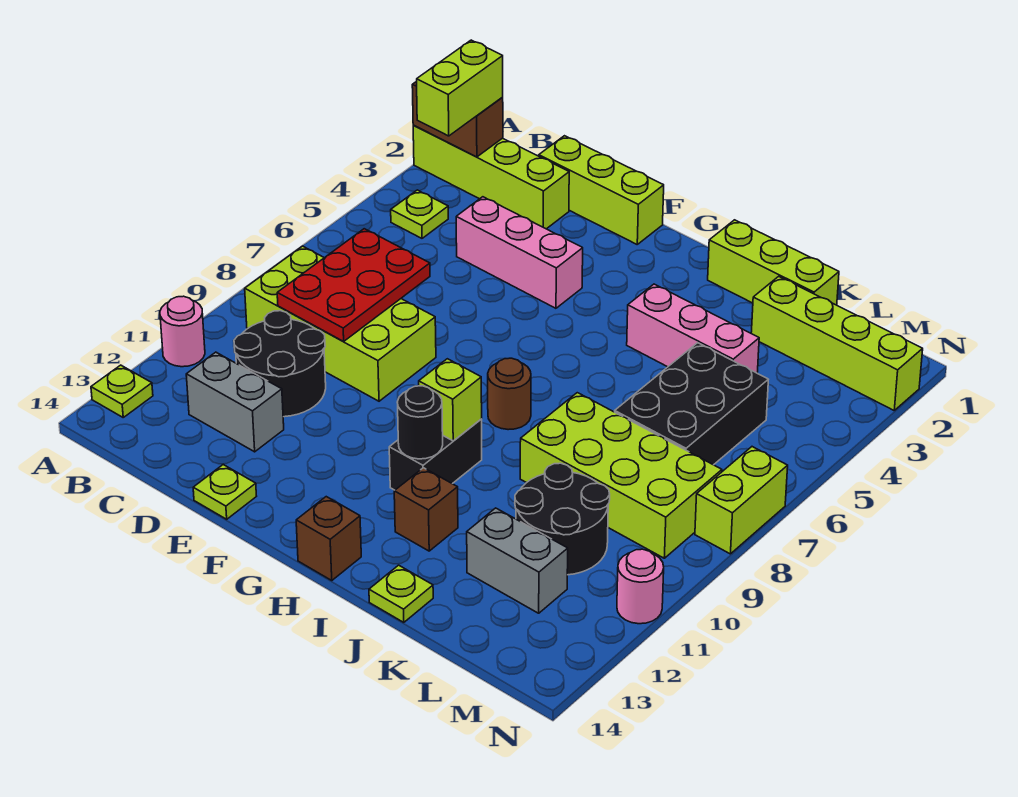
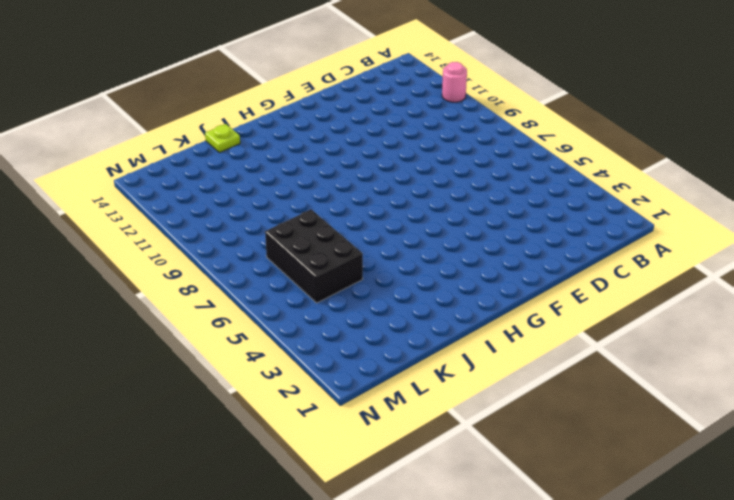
none -> lime 1x4 brick [413,125,569,229]
none -> lime 1x1 plate [91,365,153,417]
none -> lime 1x1 plate [391,190,448,238]

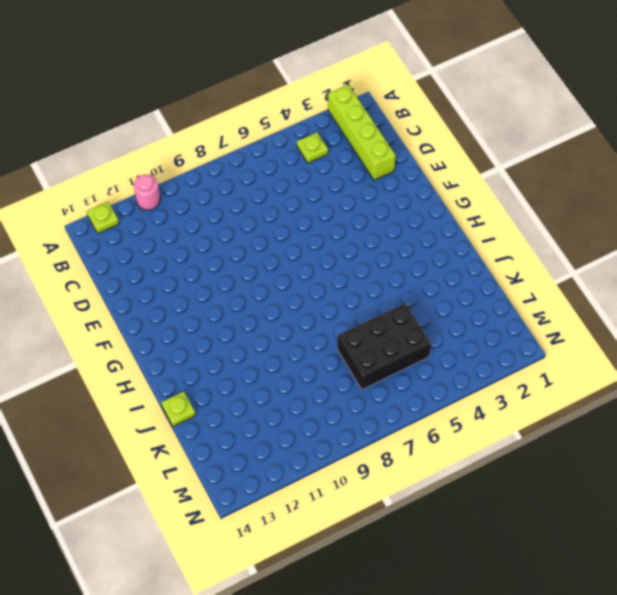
none -> lime 2x4 brick [245,246,436,401]
none -> black 2x2 round brick [234,311,326,417]
none -> grey 1x2 brick [186,352,284,452]

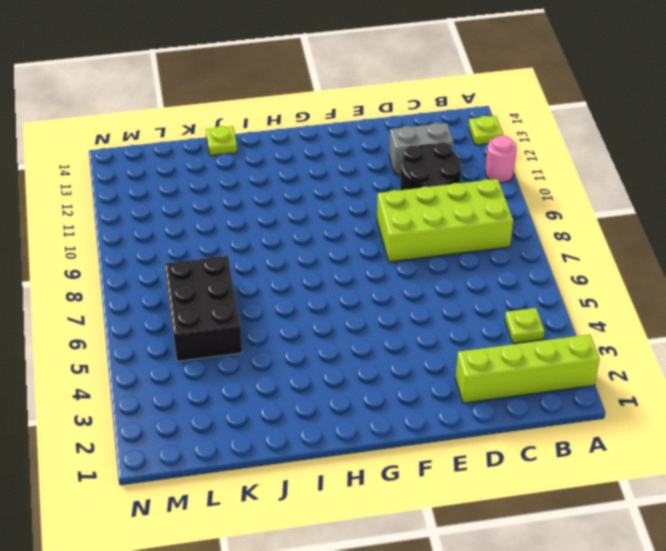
none -> lime 1x3 brick [539,136,664,244]
none -> pink 1x3 brick [456,197,583,308]
none -> lime 1x1 plate [193,465,256,519]

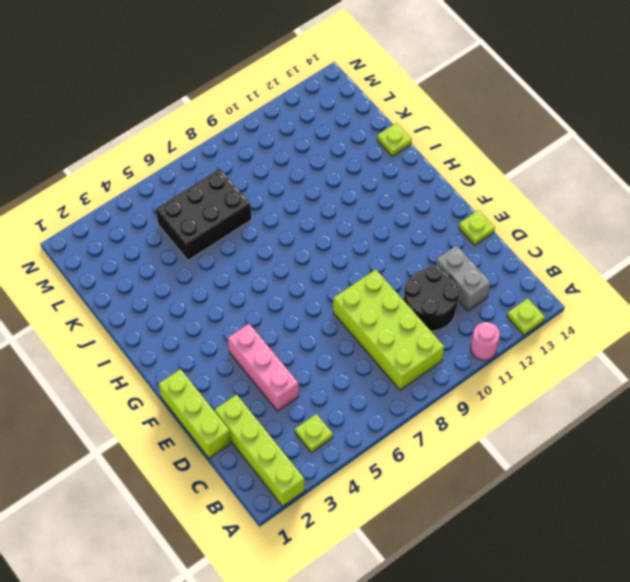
none -> brown 1x1 round brick [488,358,531,430]
none -> black 1x2 brick [389,419,482,490]
none -> brown 1x1 brick [296,497,361,580]

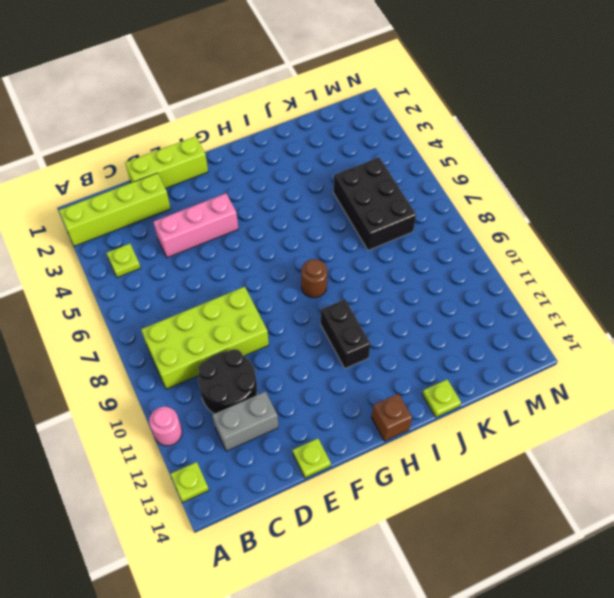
none -> lime 1x3 brick [708,220,839,305]
none -> pink 1x3 brick [627,284,759,373]
none -> brown 1x1 brick [394,468,458,551]

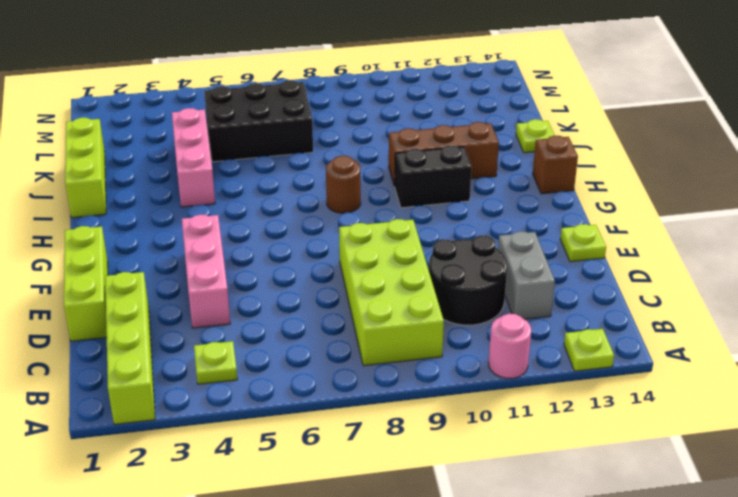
brown 1x3 brick [389,122,499,186] -> brown 1x1 brick [394,468,458,551]
none -> lime 2x4 brick [520,393,722,558]
none -> lime 1x4 brick [751,276,923,410]
none -> black 2x2 round brick [515,463,610,575]

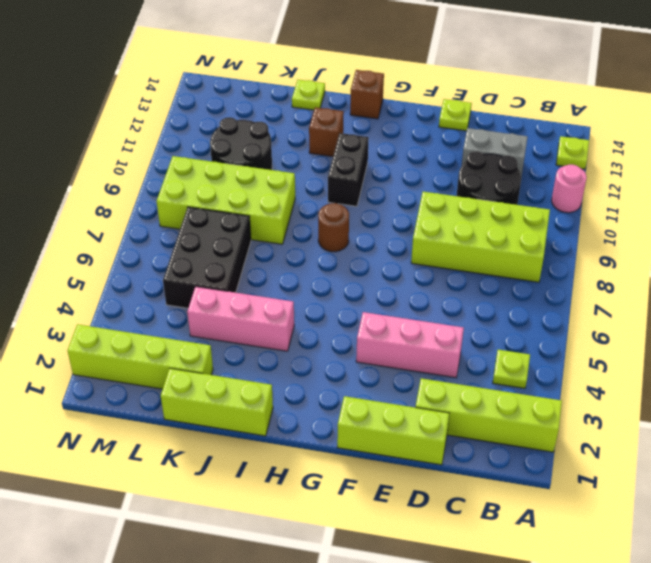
none -> grey 1x2 brick [467,508,568,613]
none -> lime 1x2 brick [695,447,788,554]
none -> pink 1x1 round brick [617,549,664,624]

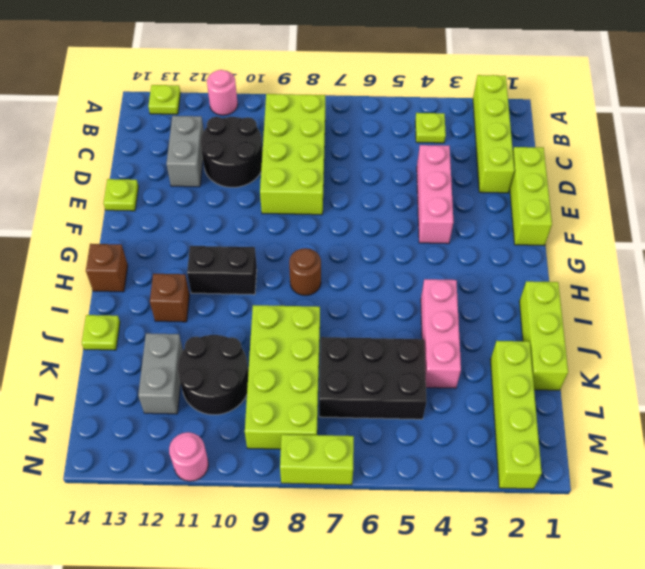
none -> brown 1x2 brick [412,81,503,157]
none -> red 2x3 plate [277,229,430,342]
none -> lime 1x1 brick [419,359,482,441]

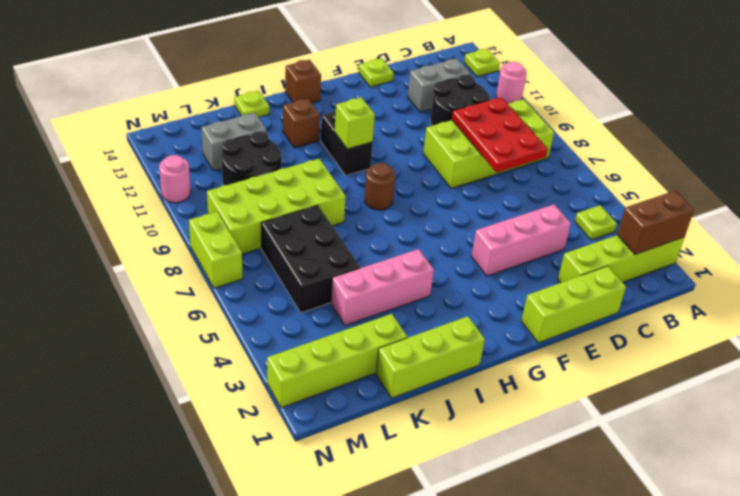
none -> black 1x1 round brick [397,386,443,459]
none -> lime 1x2 brick [417,40,503,136]

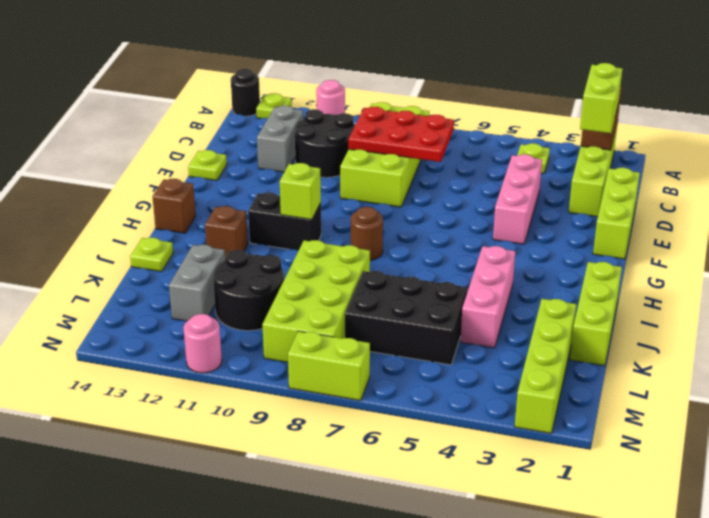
black 1x1 round brick [231,69,260,116] -> black 1x1 round brick moved to [397,386,443,459]
lime 1x2 brick [580,63,622,133] -> lime 1x2 brick turned to [417,40,503,136]

